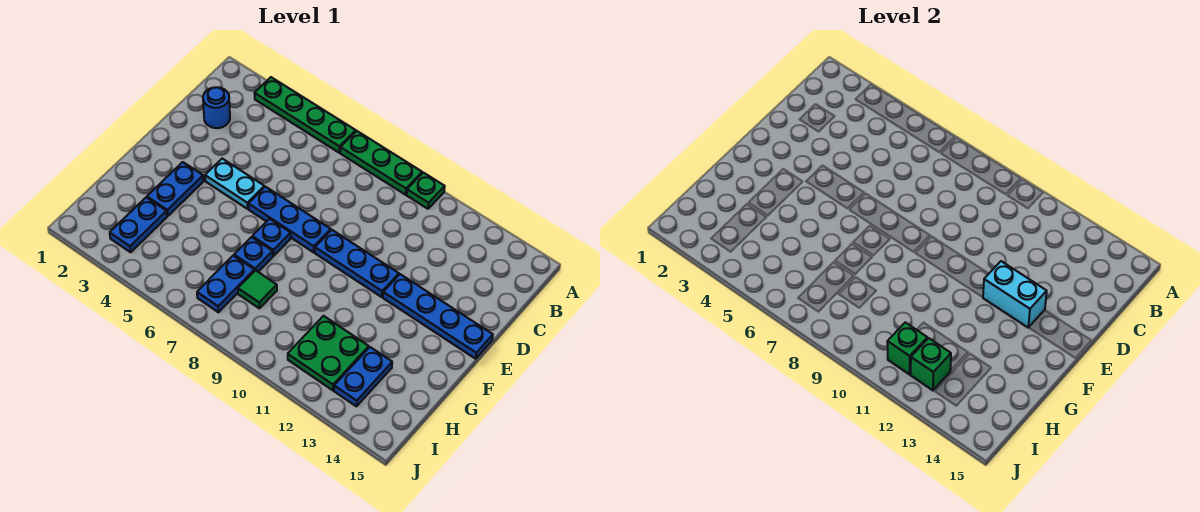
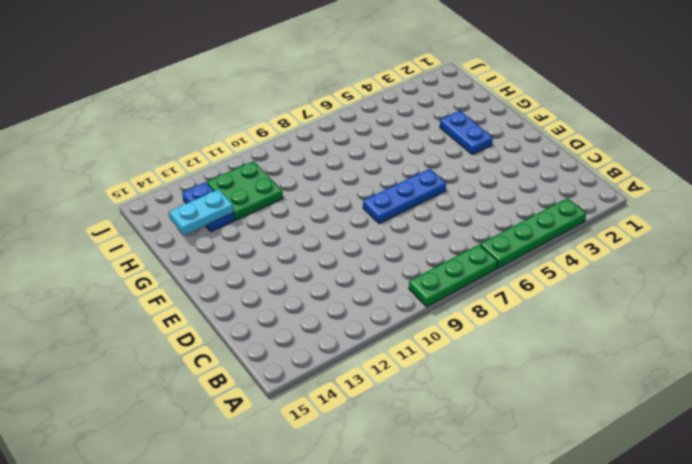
cyan 1x2 plate [169,189,234,235] -> cyan 1x2 plate moved to [205,159,264,209]
none -> green 1x1 plate [407,173,445,209]
none -> blue 1x1 round brick [203,87,230,128]
none -> blue 1x3 plate [315,230,399,297]

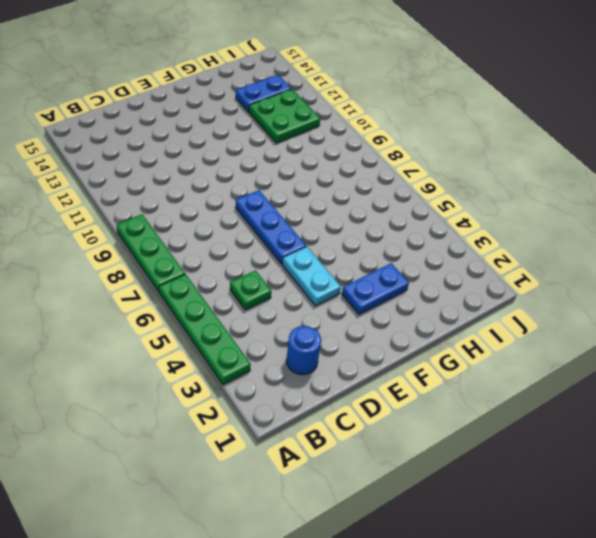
green 1x1 plate [230,270,271,310] -> green 1x1 plate moved to [407,173,445,209]
none -> blue 1x3 plate [315,230,399,297]
none -> blue 1x4 plate [383,274,493,359]
none -> blue 1x1 plate [252,219,291,256]

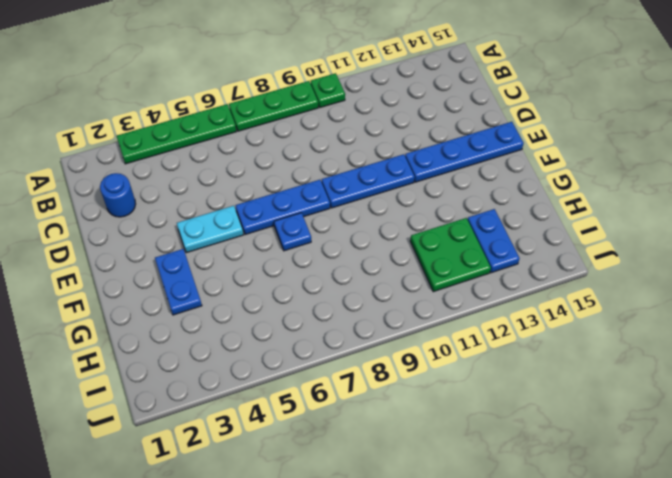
none -> blue 1x1 plate [234,237,273,272]
none -> blue 1x2 plate [110,197,167,252]
none -> blue 1x2 plate [197,256,254,312]

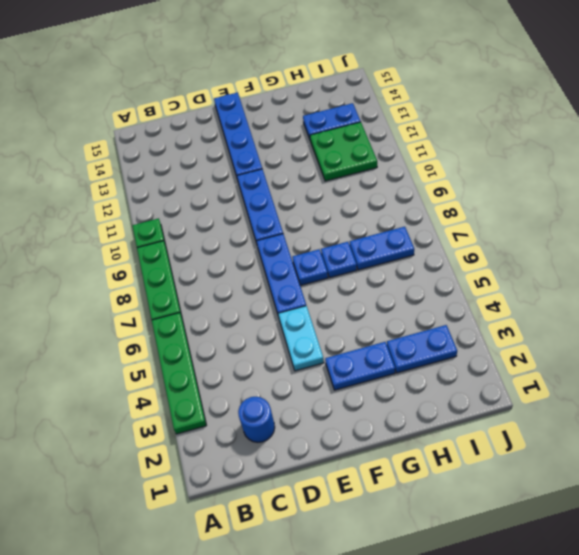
none -> green 1x1 tile [238,270,277,308]
none -> cyan 1x2 brick [983,261,1047,328]
none -> green 1x1 brick [887,322,927,374]

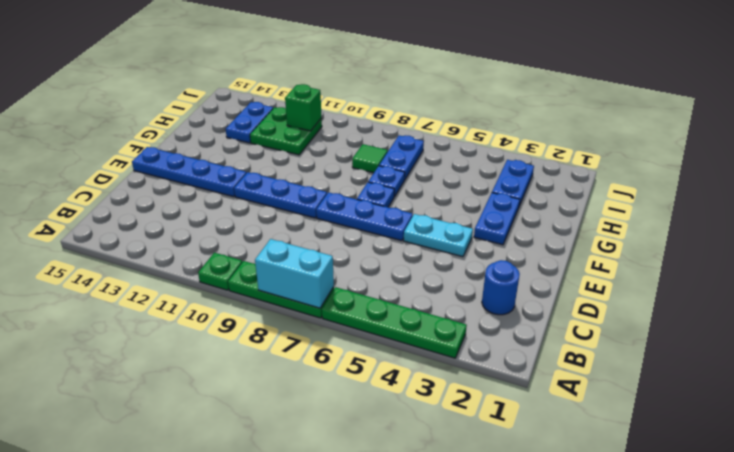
cyan 1x2 brick [255,239,334,308] -> cyan 1x2 brick moved to [983,261,1047,328]
none -> green 1x1 brick [911,338,951,390]

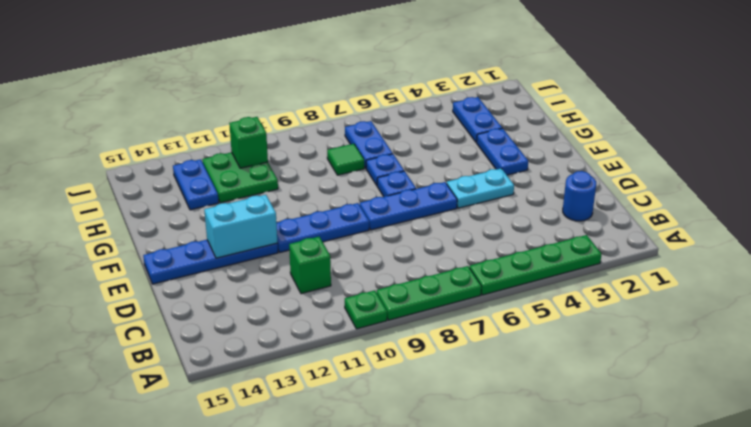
green 1x1 brick [289,237,331,294] -> green 1x1 brick moved to [911,338,951,390]

